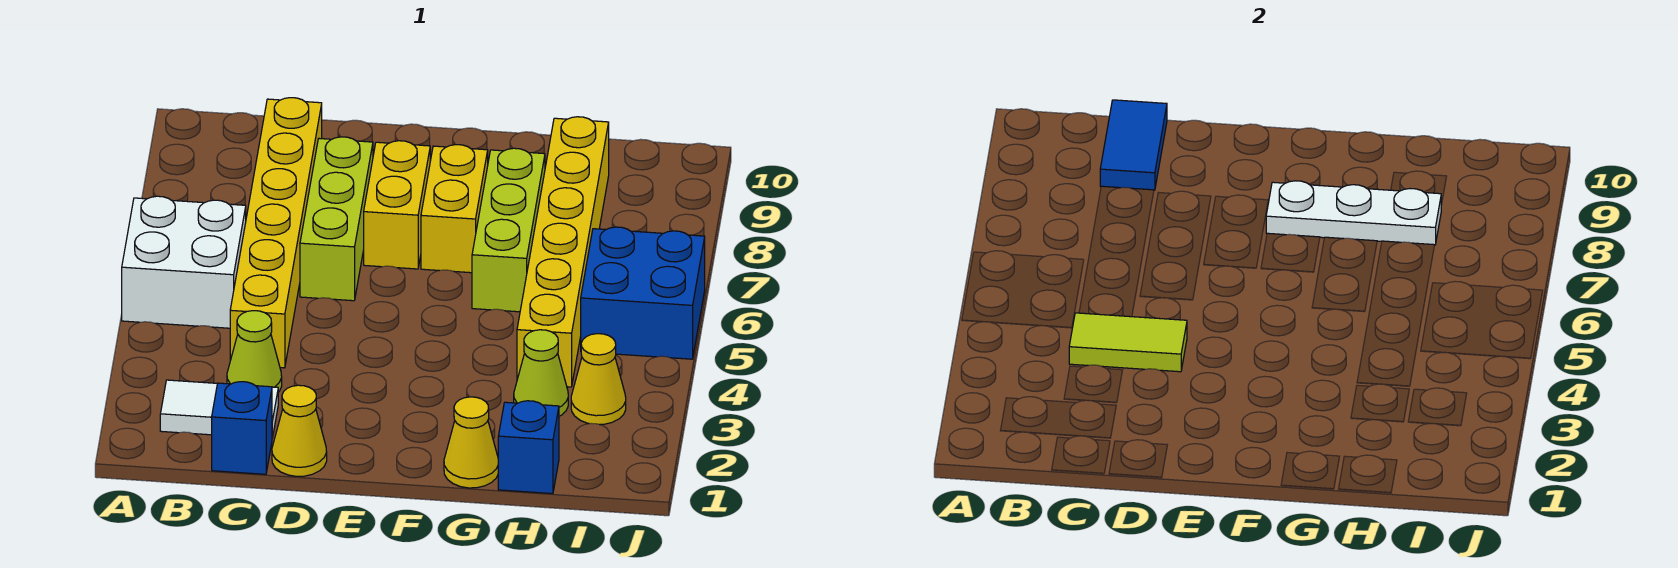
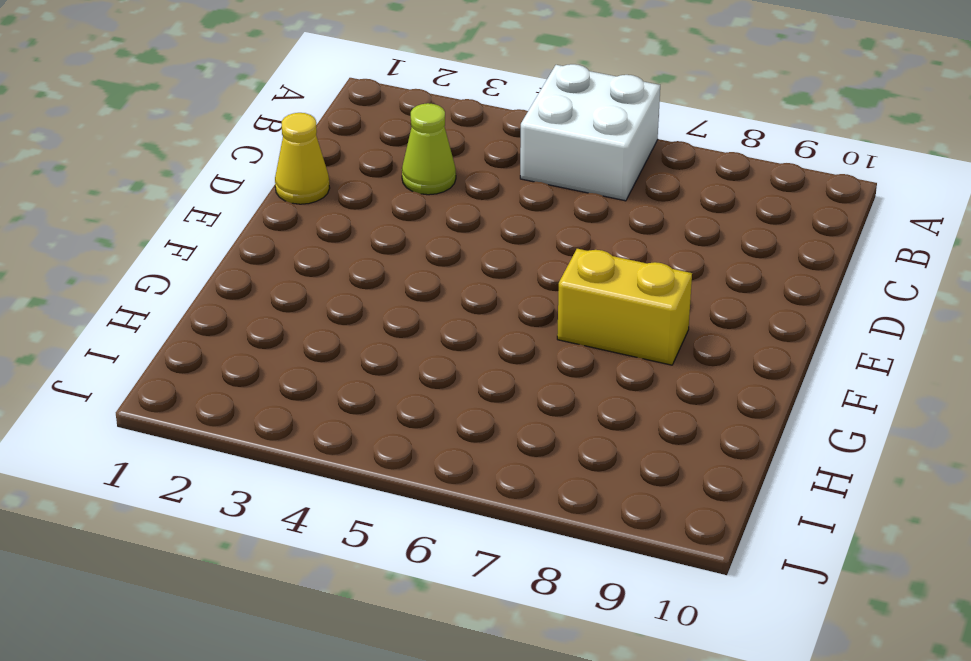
none -> white 1x2 tile [160,380,278,438]
none -> blue 1x1 brick [212,382,272,474]
none -> yellow 1x6 brick [230,98,322,368]

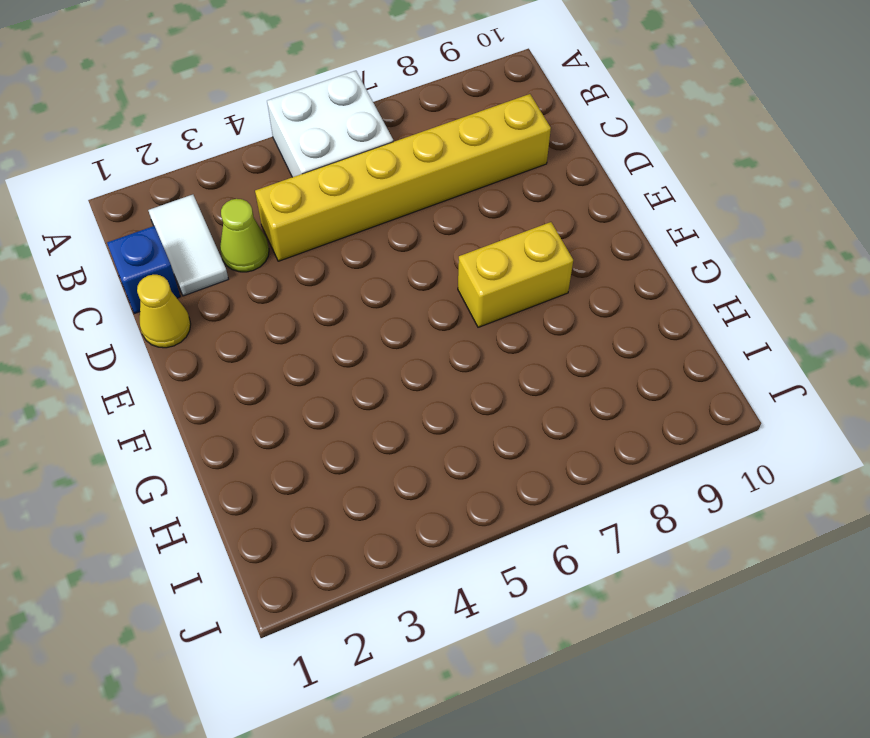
none -> lime 1x3 brick [300,137,373,301]
none -> yellow 1x2 brick [364,141,430,269]
none -> yellow 1x1 cone [444,397,498,488]

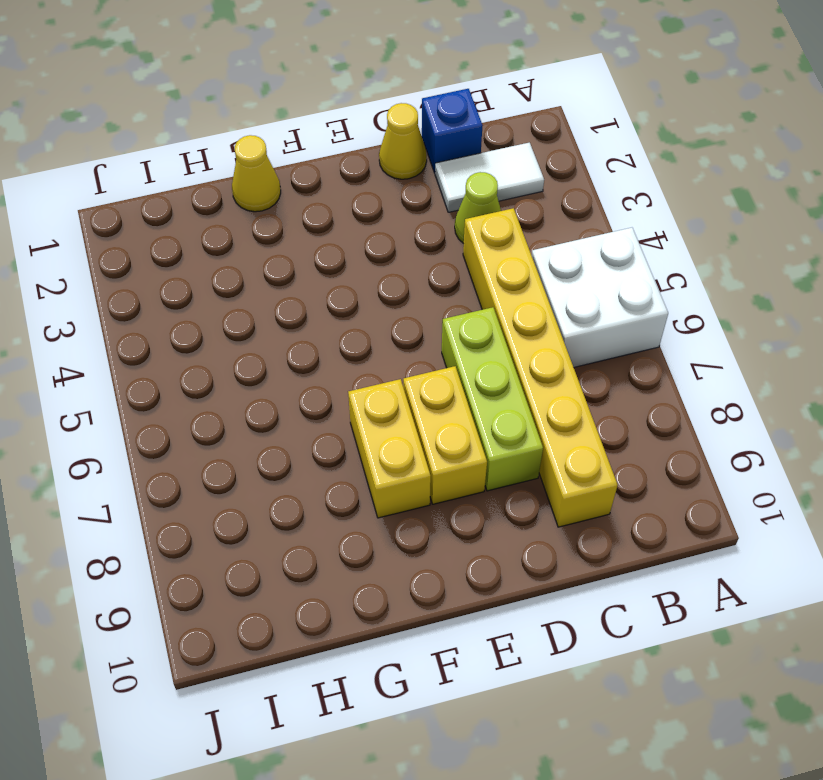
none -> lime 1x3 brick [472,148,545,312]
none -> blue 1x1 brick [498,401,559,494]
none -> lime 1x1 cone [514,330,568,416]

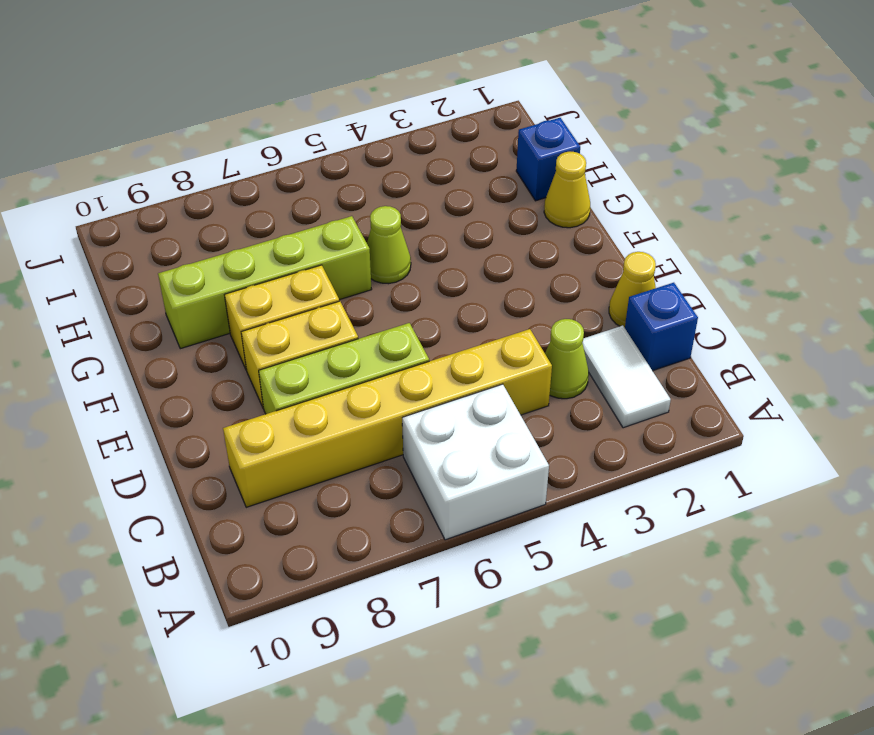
lime 1x1 cone [367,206,411,284] -> lime 1x1 cone moved to [514,330,568,416]
lime 1x4 brick [158,216,372,349] -> lime 1x3 brick [472,148,545,312]
none -> yellow 1x6 brick [517,117,609,387]
none -> yellow 1x1 cone [571,334,626,425]
none -> blue 2x2 brick [581,227,705,359]

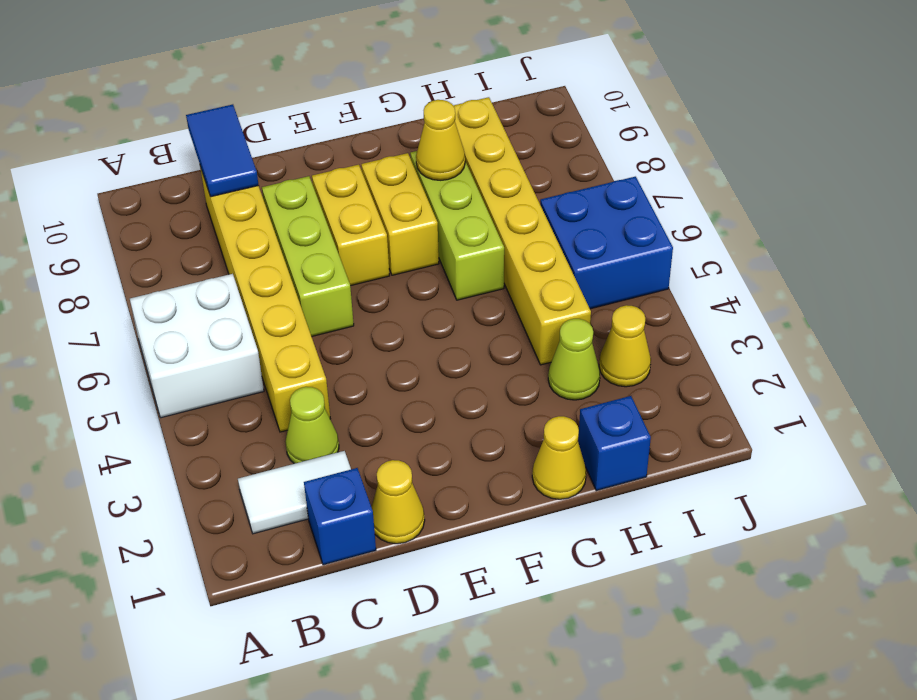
yellow 1x1 cone [416,100,465,180] -> white 1x3 plate [1266,181,1441,245]
none -> lime 1x2 tile [1069,313,1187,372]

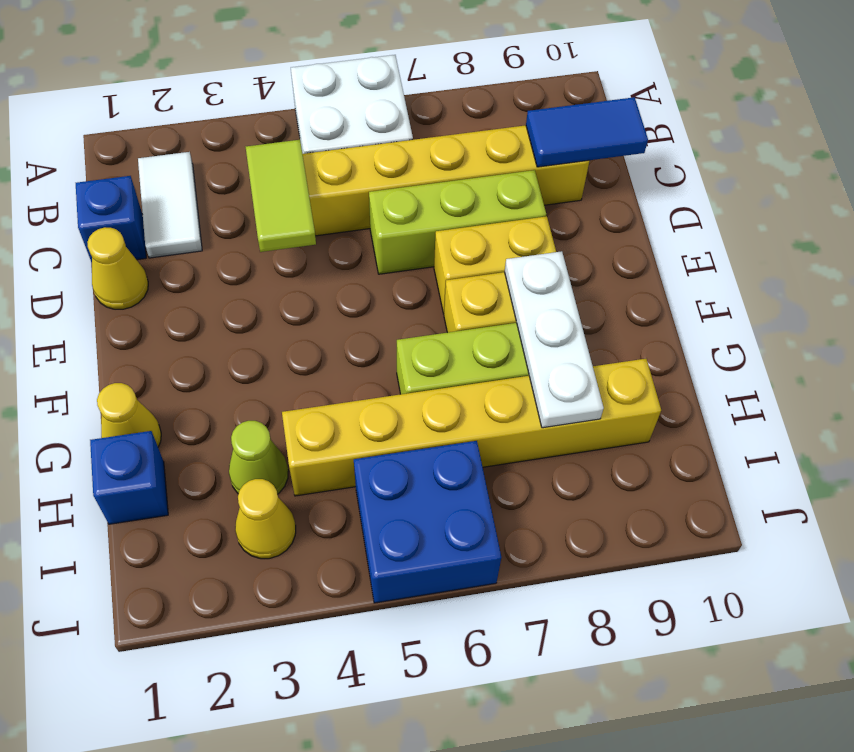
none -> lime 1x1 cone [227,311,282,392]

